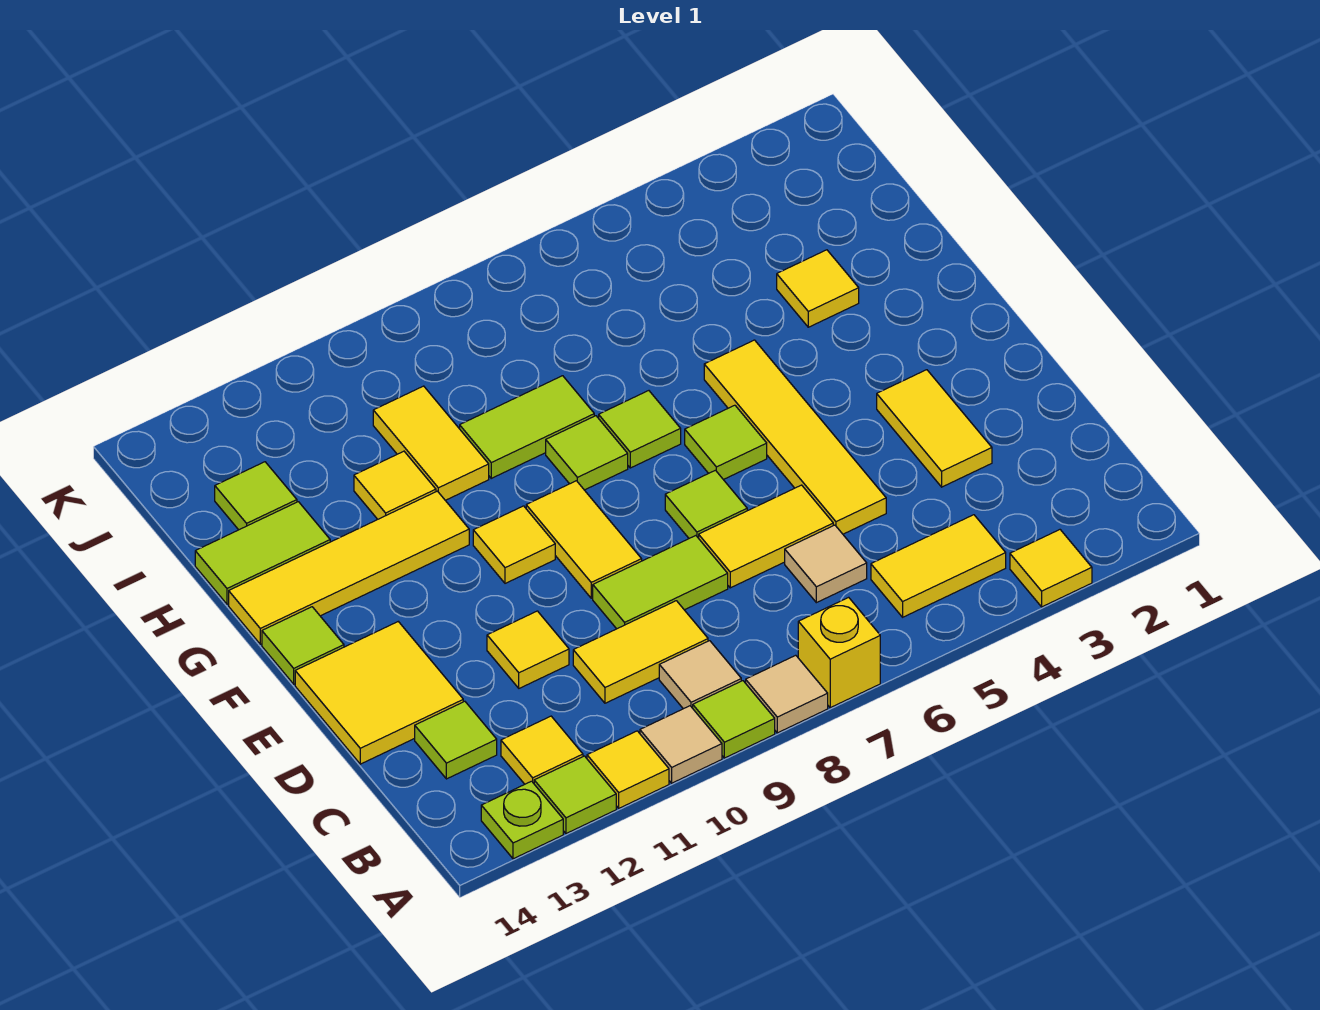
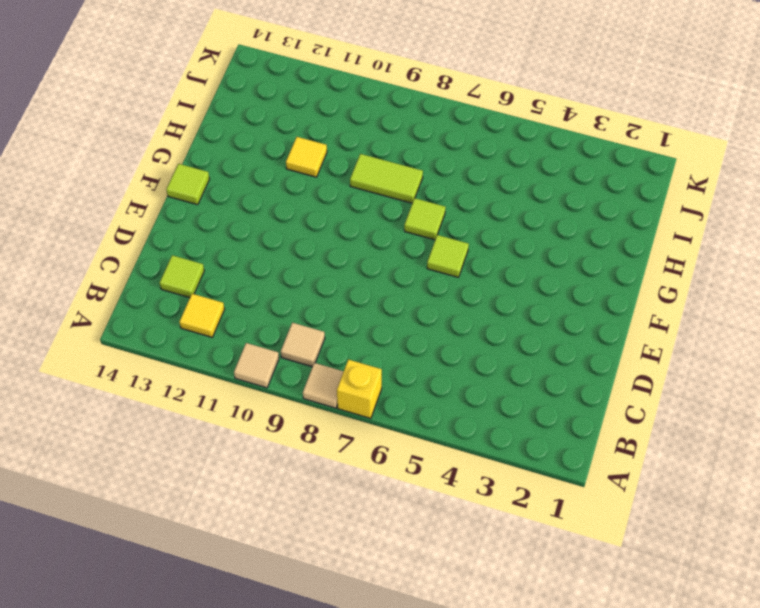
none -> yellow 1x1 tile [1010,530,1092,607]
none -> lime 1x1 tile [693,681,775,758]
none -> yellow 1x1 tile [587,731,669,808]
none -> lime 1x1 tile [534,756,616,834]

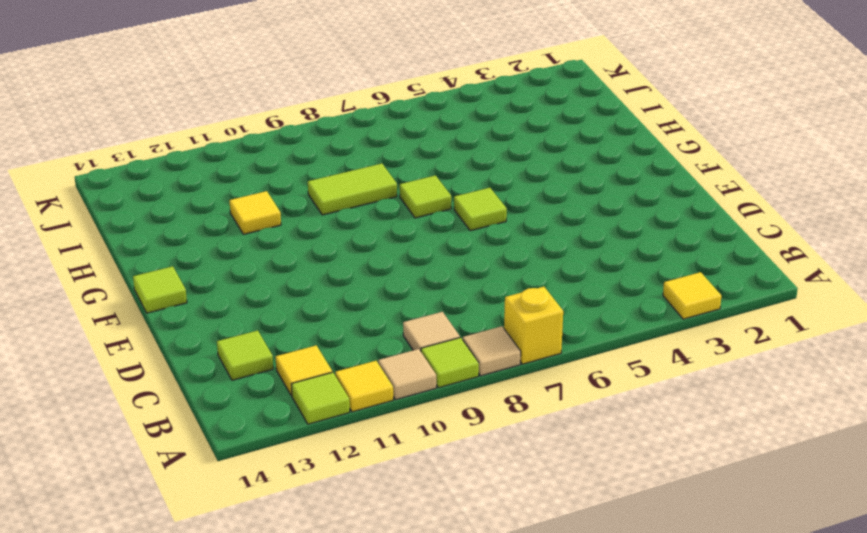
none -> lime 1x1 plate [481,781,563,859]
none -> yellow 1x2 tile [871,515,1006,617]
none -> tan 1x1 tile [785,525,867,603]
none -> yellow 1x2 tile [573,601,708,703]

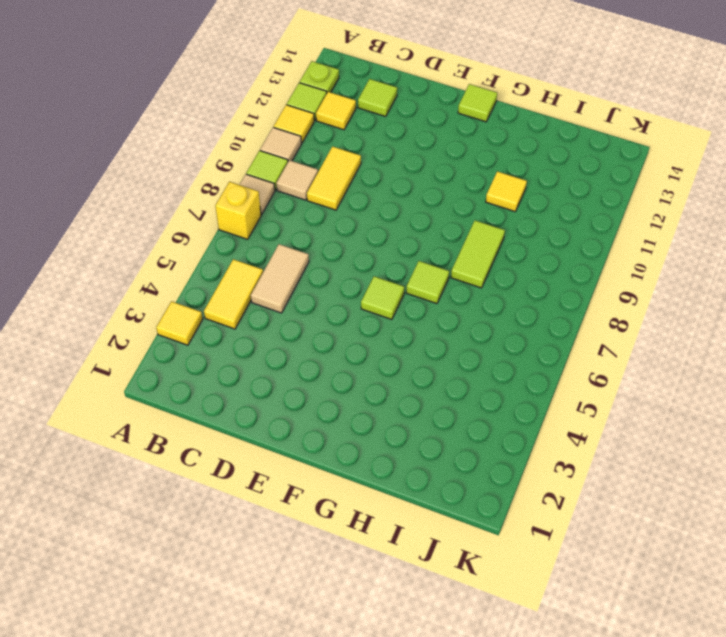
tan 1x2 tile [251,244,309,313] -> tan 1x1 tile [785,525,867,603]
none -> yellow 1x2 tile [877,370,992,487]
none -> yellow 1x4 tile [704,340,886,534]
none -> yellow 1x2 tile [699,485,833,588]
none -> lime 1x2 tile [593,536,728,629]

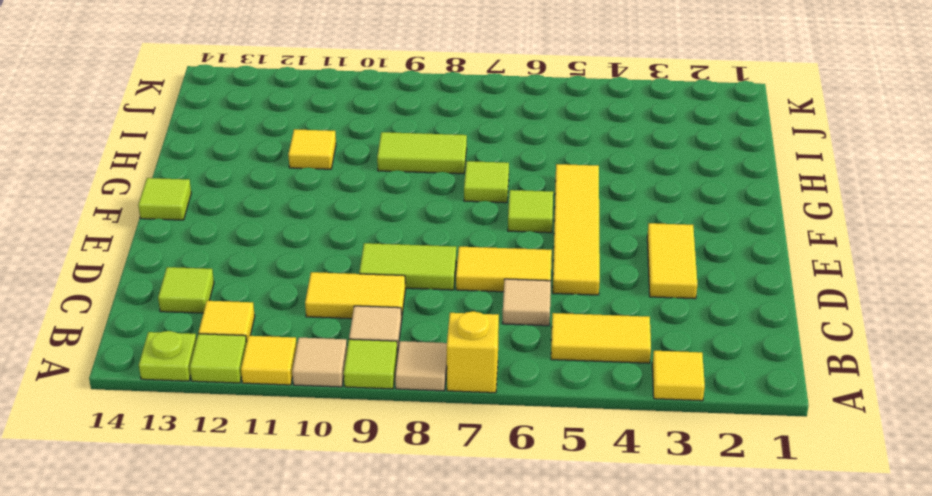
none -> yellow 1x1 tile [487,611,569,688]
none -> yellow 2x2 tile [295,622,463,764]
none -> lime 1x1 tile [665,470,747,538]
none -> yellow 1x2 tile [526,481,642,598]

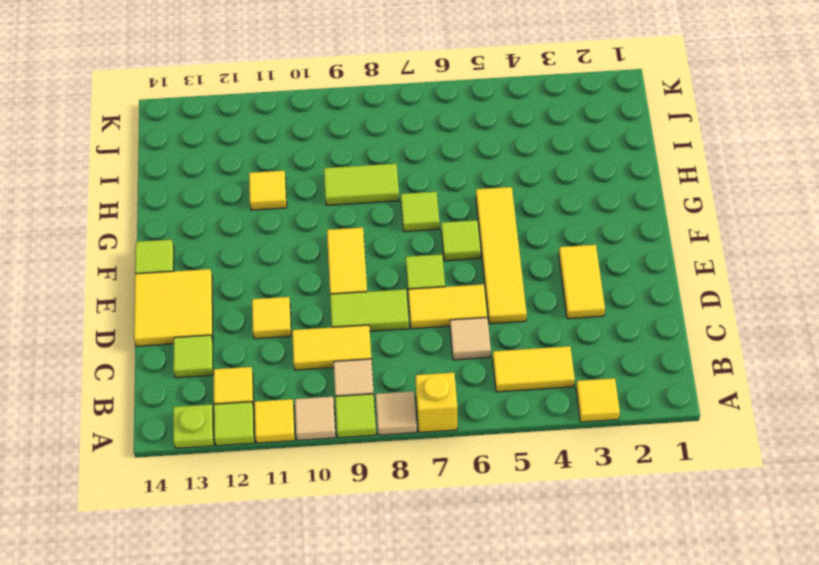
none -> yellow 1x1 tile [473,506,555,583]
none -> lime 1x1 tile [546,416,628,490]
none -> yellow 1x4 tile [229,491,469,644]
none -> yellow 1x1 tile [777,250,859,327]

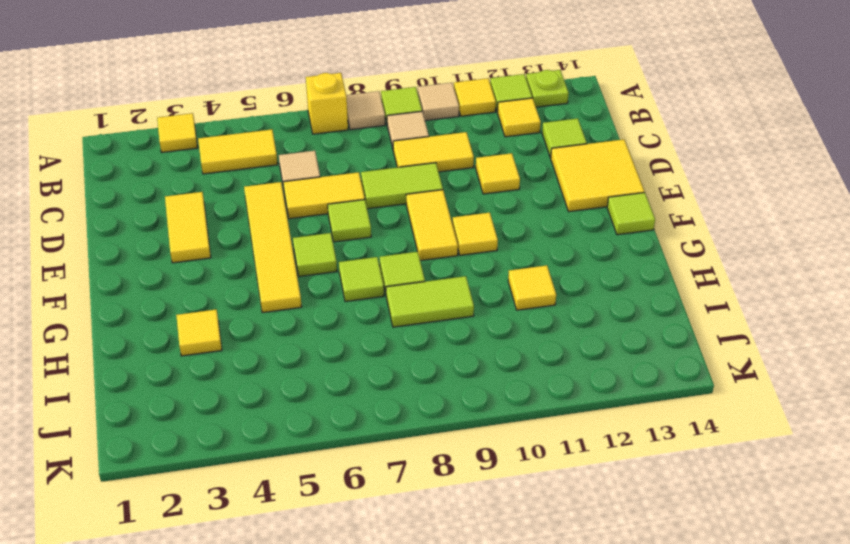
none -> yellow 1x4 tile [229,491,469,644]
none -> yellow 1x2 tile [373,386,489,500]
none -> lime 1x2 tile [195,502,330,604]
none -> lime 1x1 tile [215,462,297,530]

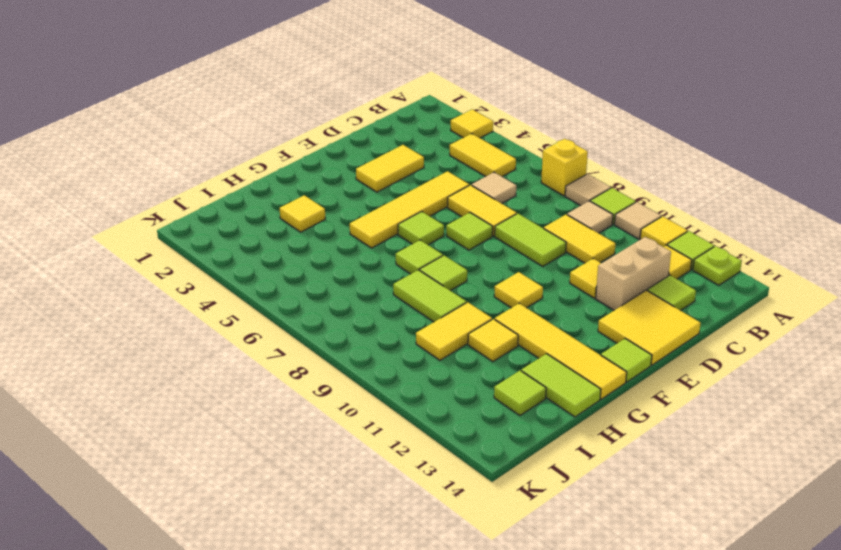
tan 1x2 brick [596,237,671,310] -> none
none -> yellow 1x2 tile [526,481,642,598]

